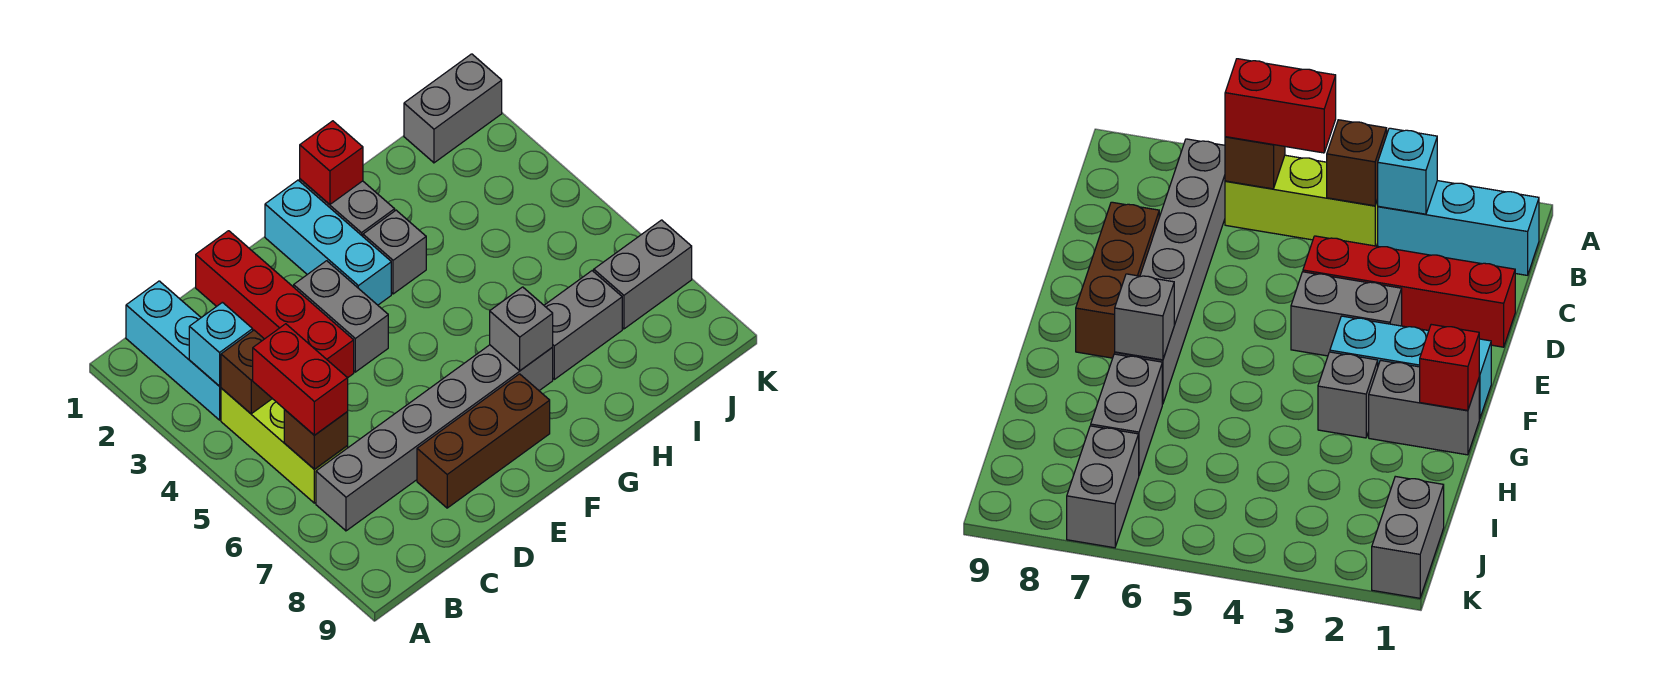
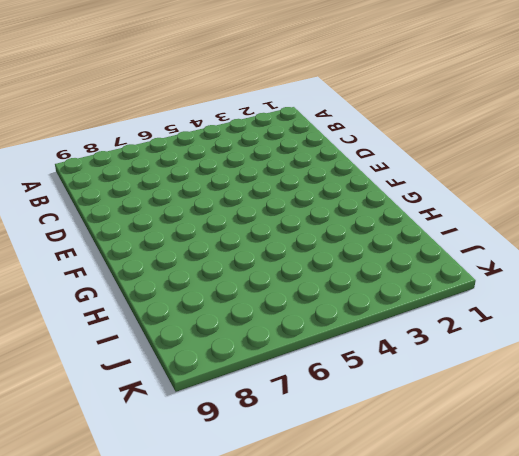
none -> cyan 1x3 brick [126,281,221,420]
none -> lime 1x3 brick [221,388,348,503]
none -> grey 1x6 brick [316,345,553,531]

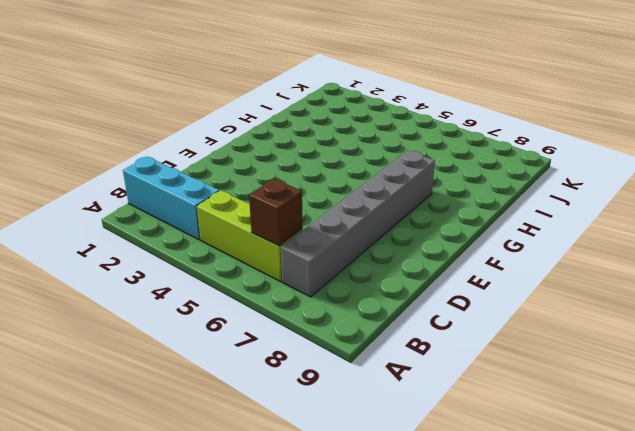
none -> red 1x4 brick [196,231,354,378]
none -> brown 1x3 brick [417,374,550,508]
none -> grey 1x2 brick [294,261,388,372]

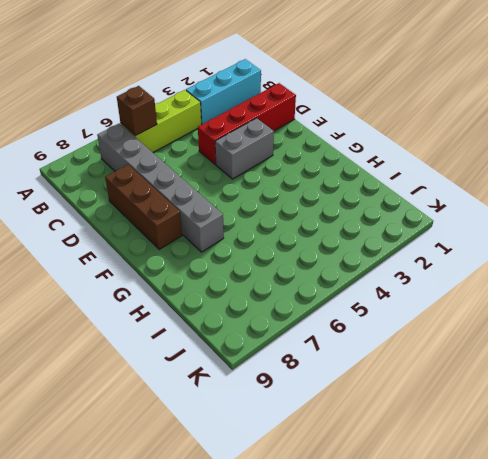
none -> cyan 1x3 brick [265,180,391,305]
none -> grey 1x2 brick [300,179,395,236]
none -> grey 1x1 brick [363,210,426,294]

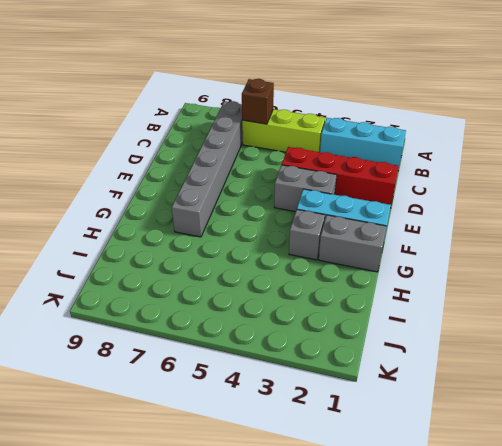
none -> brown 1x3 brick [417,374,550,508]
none -> grey 1x2 brick [544,271,622,379]
none -> grey 1x2 brick [404,54,502,163]

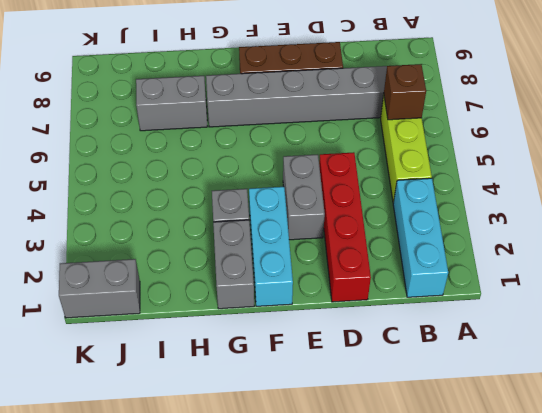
none -> grey 1x2 brick [594,220,692,329]
none -> cyan 1x1 brick [189,302,253,386]
none -> brown 1x1 brick [221,330,272,414]

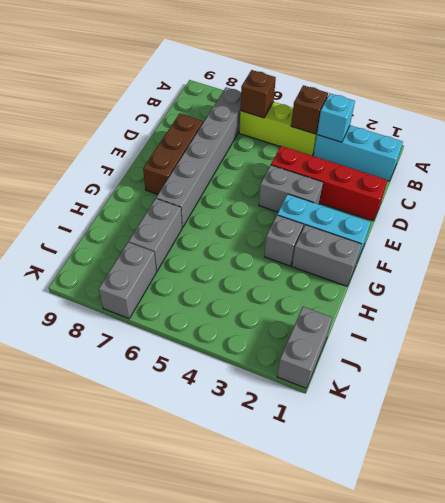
none -> red 1x1 brick [300,121,363,204]
none -> grey 1x1 brick [490,287,553,371]
none -> red 1x2 brick [253,324,348,435]

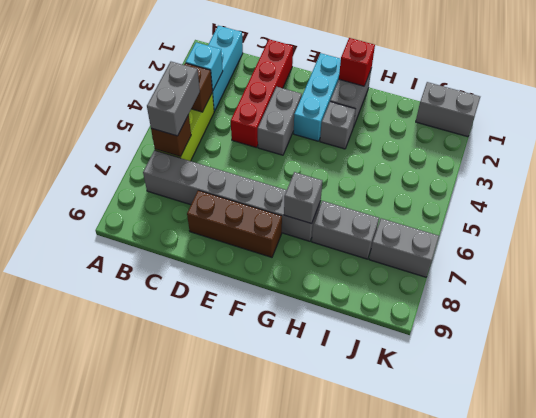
grey 1x2 brick [147,62,200,136] -> red 1x2 brick [253,324,348,435]

